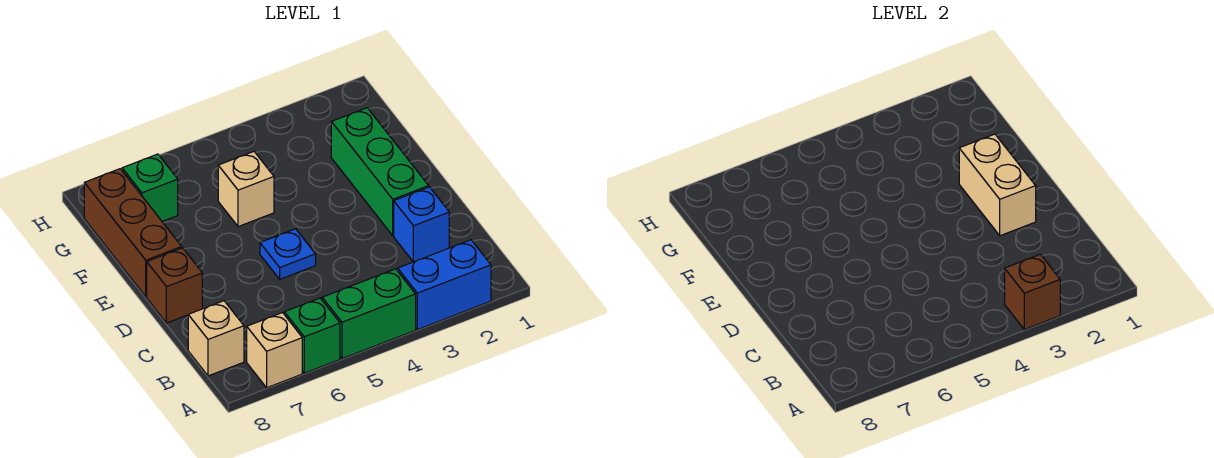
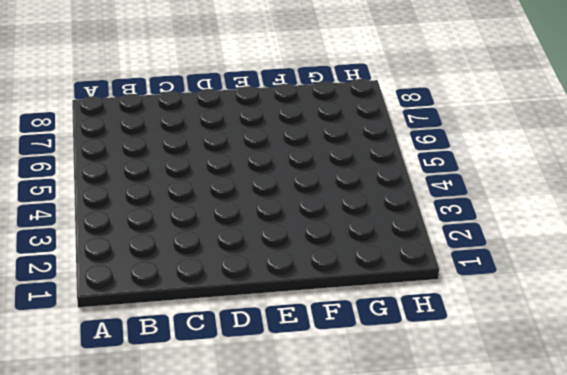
none -> blue 1x2 brick [397,240,491,330]
none -> green 1x2 brick [322,269,416,359]
none -> green 1x1 brick [284,298,340,373]

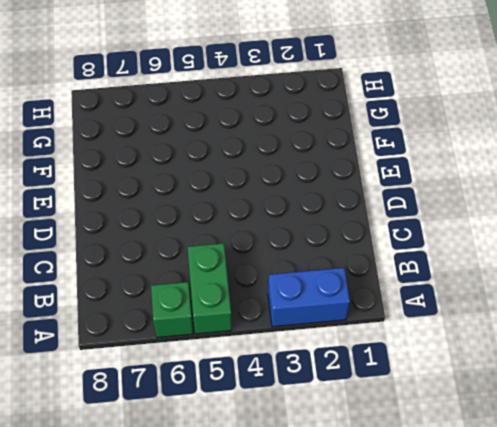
green 1x2 brick [188,243,232,334] -> green 1x2 brick turned to [322,269,416,359]
none -> tan 1x1 brick [247,313,302,388]
none -> tan 1x1 brick [188,301,244,376]
none -> blue 1x1 brick [394,187,449,262]

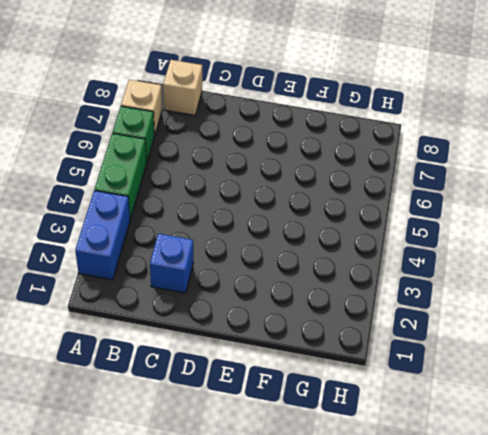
none -> green 1x3 brick [331,108,429,236]
none -> blue 1x1 plate [260,229,316,279]
none -> brown 1x1 brick [147,248,202,323]

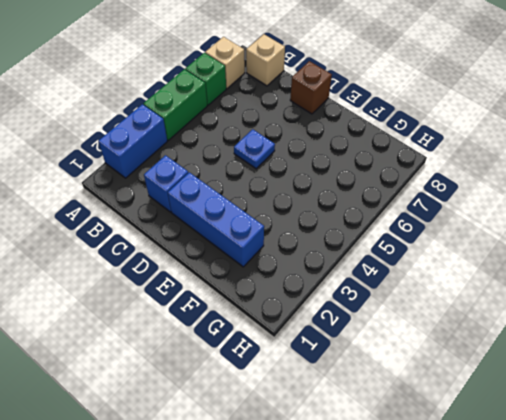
blue 1x3 brick [168,172,264,267] -> green 1x3 brick [331,108,429,236]
none -> brown 1x3 brick [84,169,182,297]
none -> tan 1x1 brick [218,152,274,227]
none -> green 1x1 brick [122,154,178,222]

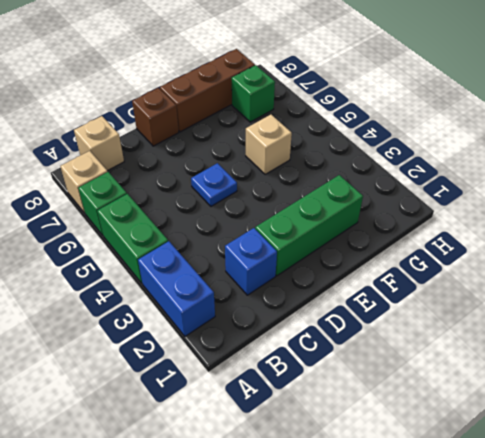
none -> brown 1x1 brick [1005,254,1060,330]
none -> tan 1x2 brick [959,134,1036,236]

